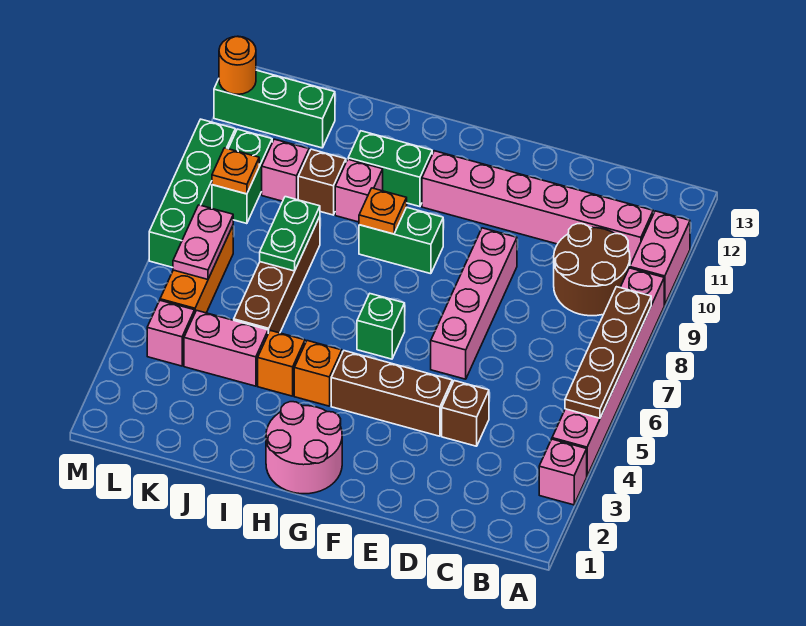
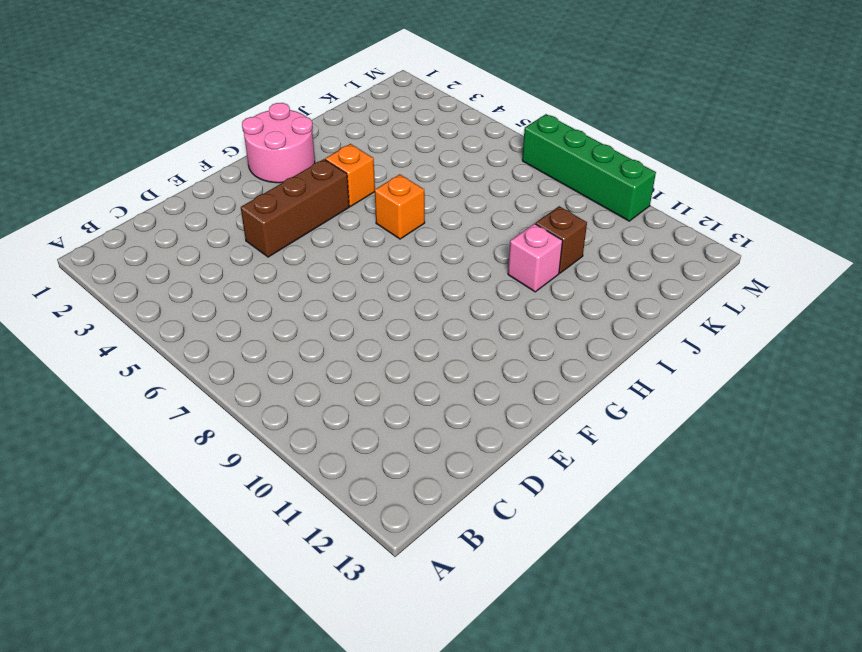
orange 1x1 brick [375,174,425,239] -> orange 1x1 brick moved to [258,330,305,396]
none -> pink 1x1 brick [539,439,587,505]
none -> pink 1x6 brick [552,268,664,476]
none -> pink 1x2 brick [630,211,690,305]
none -> brown 2x2 round brick [554,224,630,316]

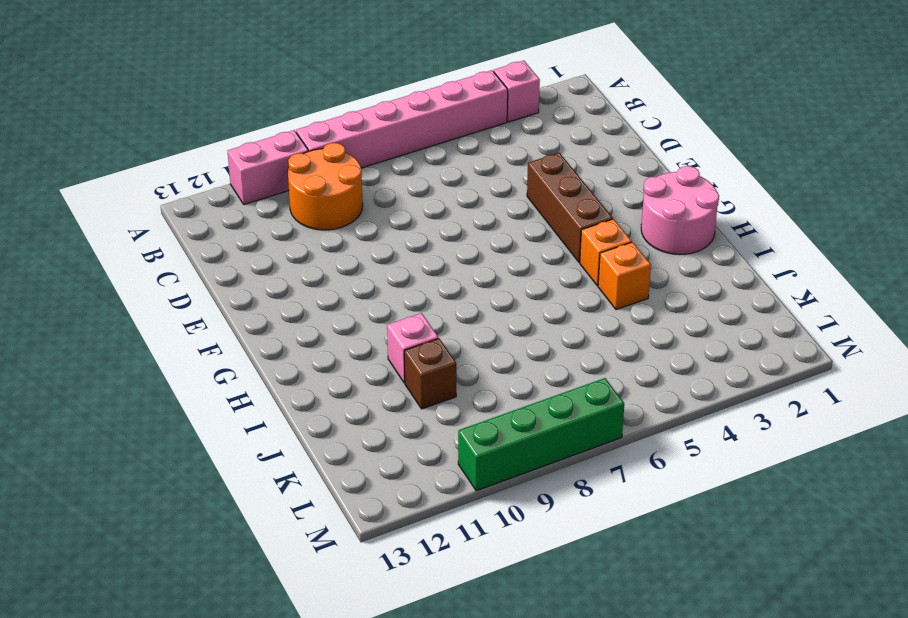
orange 2x2 round brick [288,143,363,230] -> brown 2x2 round brick [554,224,630,316]
none -> pink 1x6 brick [422,151,653,264]
none -> brown 1x1 brick [442,381,489,446]
none -> pink 1x4 brick [431,228,517,379]
none -> green 1x1 brick [357,294,405,359]

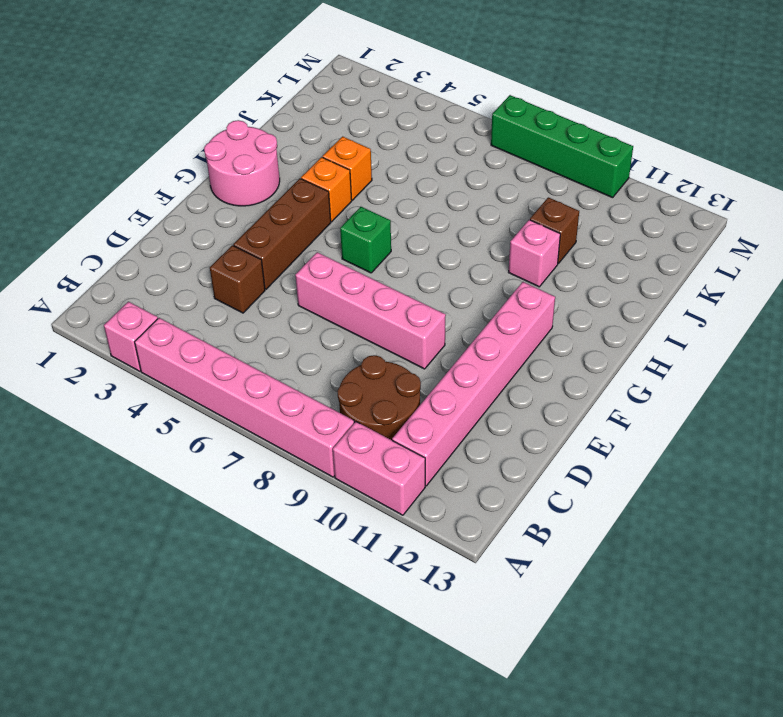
none -> green 1x2 brick [359,207,443,274]
none -> green 1x2 brick [348,131,432,207]
none -> pink 1x2 brick [184,310,268,386]
none -> brown 1x4 brick [234,216,320,333]

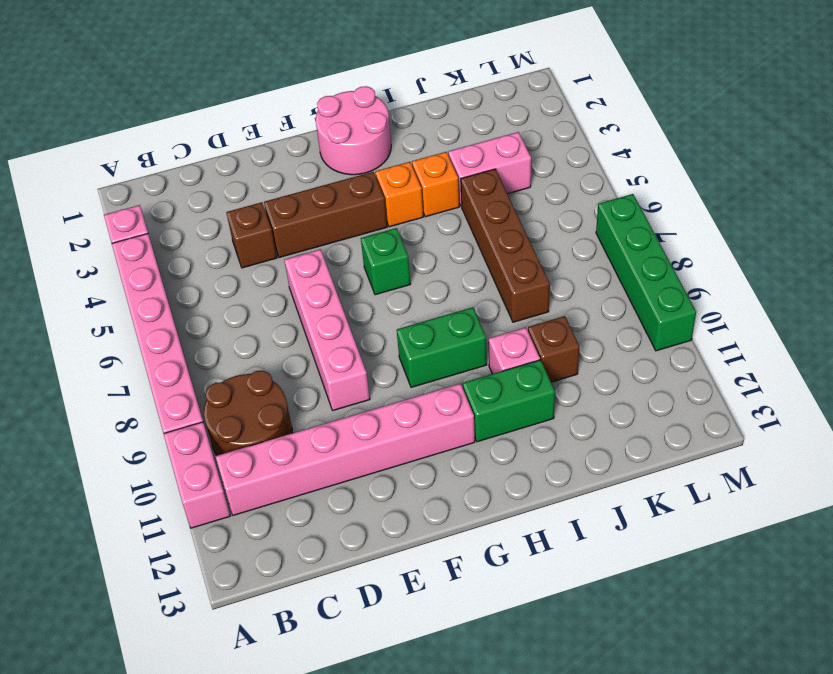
none -> pink 1x1 brick [262,139,309,201]
none -> green 1x3 brick [214,70,335,148]
none -> pink 1x1 brick [147,301,195,366]
none -> orange 1x3 brick [160,226,233,313]

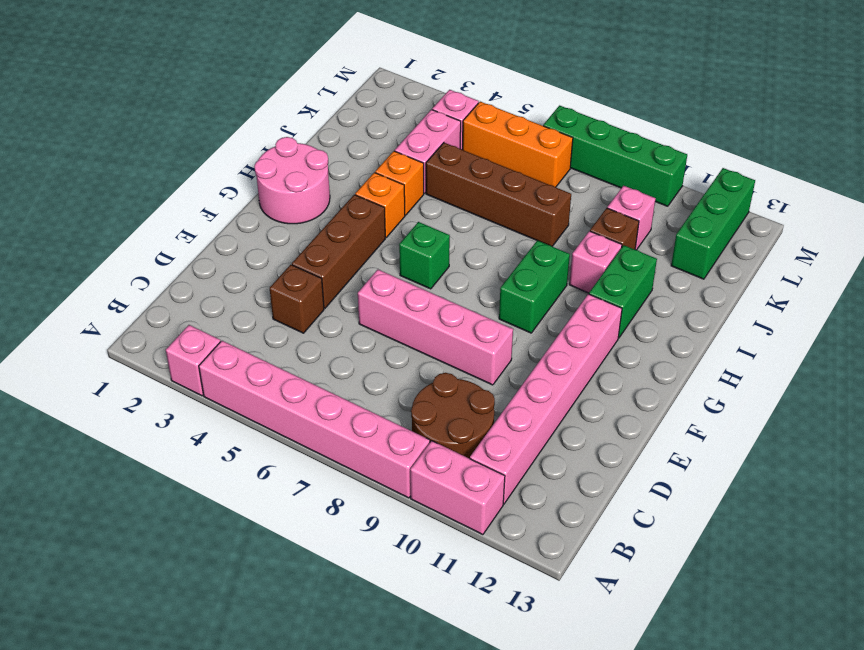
none -> green 1x2 brick [212,129,272,224]
none -> brown 1x4 plate [565,287,651,418]
none -> orange 1x1 plate [359,188,407,234]
none -> green 1x2 plate [260,197,320,271]

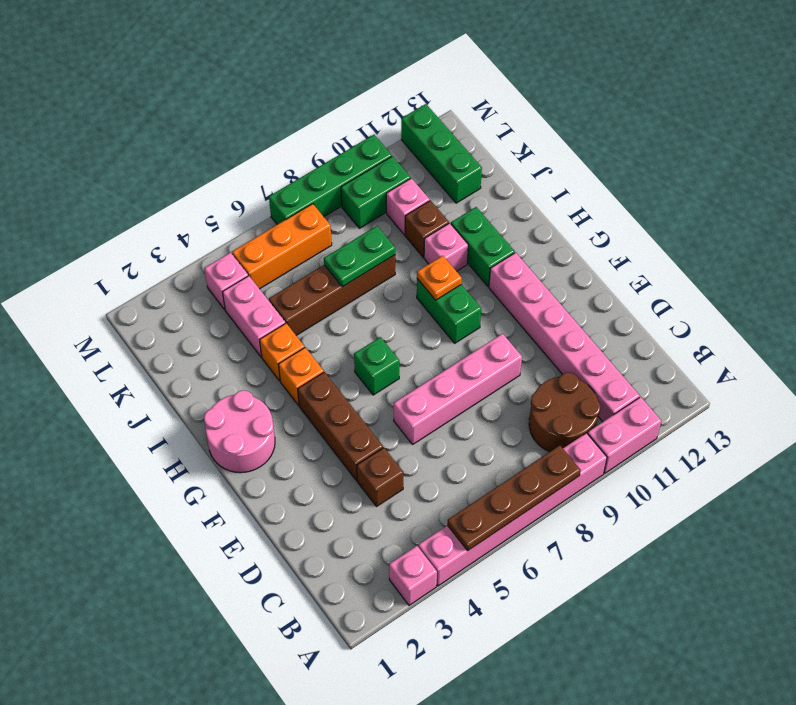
none -> pink 1x2 plate [173,205,233,279]
none -> orange 1x1 plate [212,148,259,194]
none -> orange 1x1 round brick [219,36,256,94]

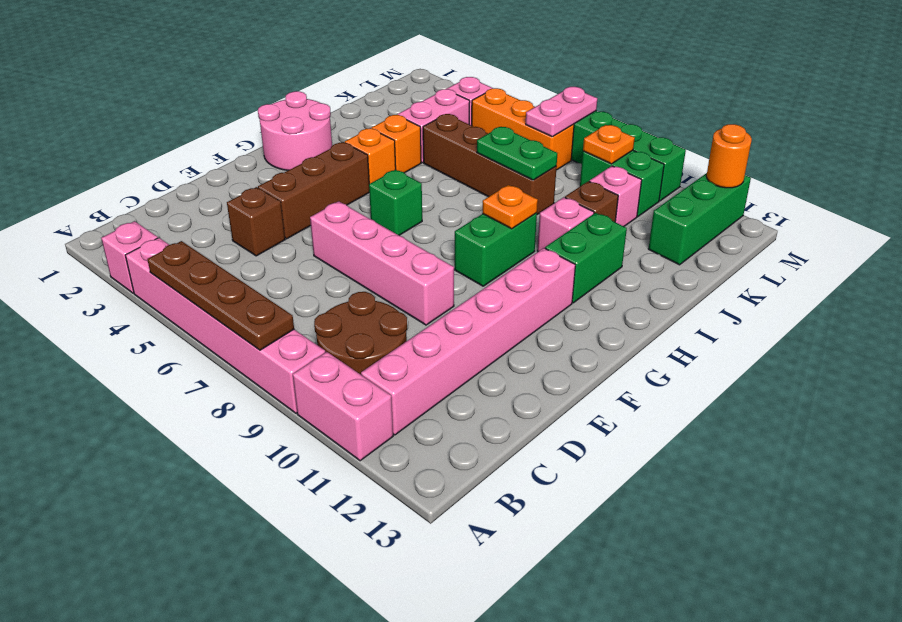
pink 1x2 plate [526,87,597,137] -> pink 1x2 plate turned to [173,205,233,279]

